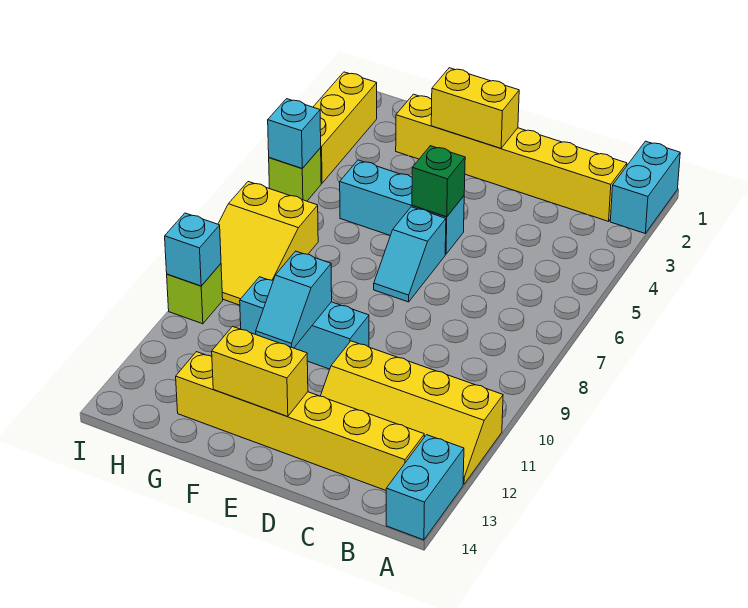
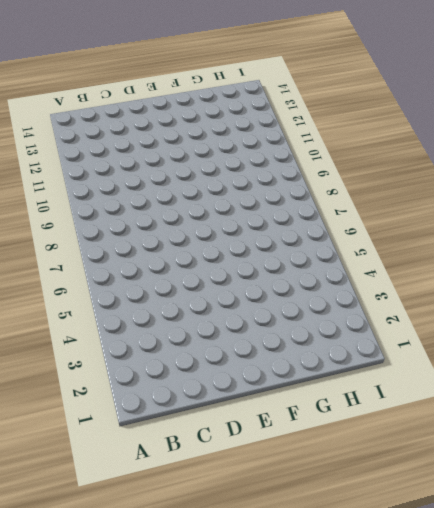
none -> cyan 1x2 brick [610,141,680,233]
none -> yellow 2x4 slope [321,341,503,484]
none -> cyan 1x2 brick [386,435,464,540]

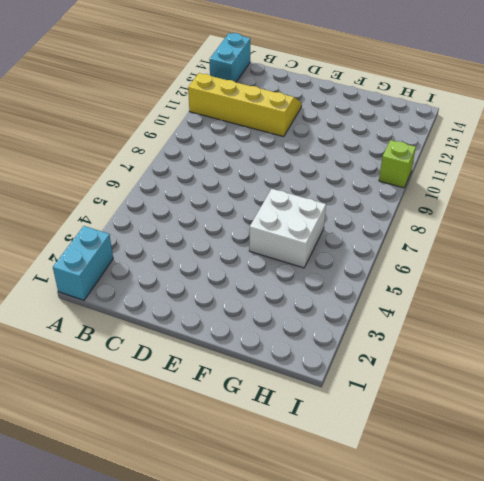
white 2x2 brick [249,189,326,268] -> cyan 1x3 brick [340,160,464,254]
none -> yellow 1x6 brick [396,94,627,221]
none -> yellow 1x6 brick [176,352,424,490]
none -> cyan 1x2 slope [374,207,446,302]

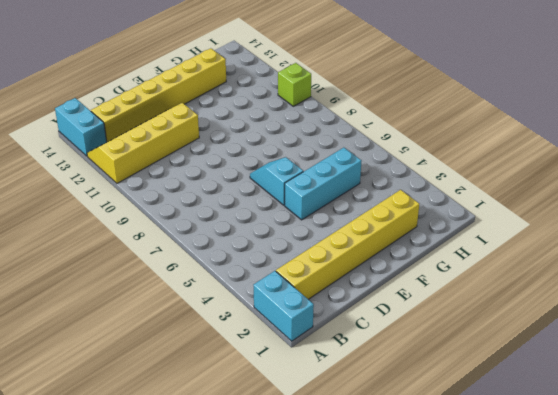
none -> cyan 1x3 brick [240,277,369,369]
none -> yellow 2x3 slope [218,182,318,305]
none -> yellow 1x3 brick [314,72,377,183]

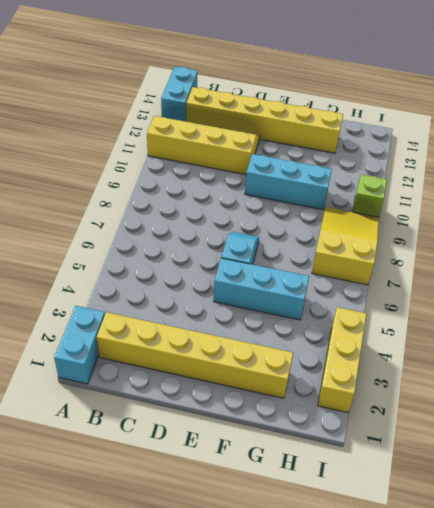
none -> lime 1x1 brick [269,148,321,201]
none -> yellow 1x2 brick [431,68,519,148]
none -> green 1x1 brick [412,146,465,217]

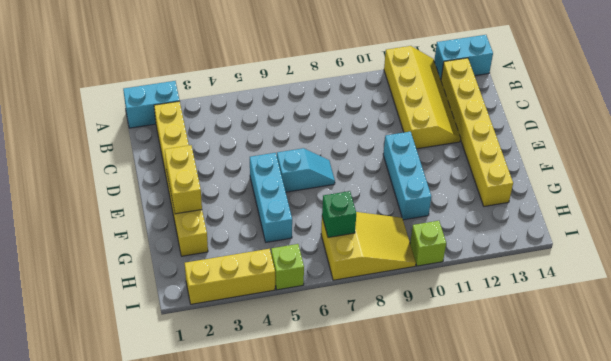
green 1x1 brick [322,191,356,237] -> green 1x1 brick moved to [412,146,465,217]
none -> yellow 1x2 brick [212,326,308,416]
none -> cyan 1x2 slope [256,251,332,348]
none -> cyan 1x1 brick [268,99,321,168]

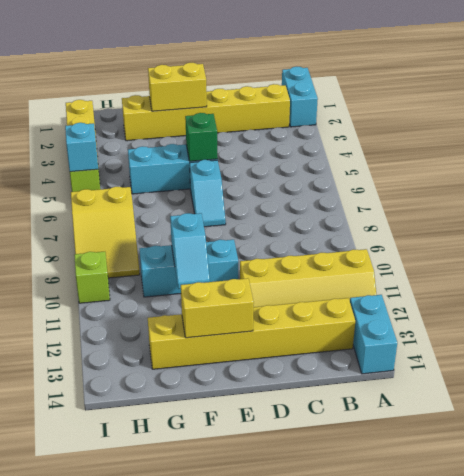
none -> cyan 1x1 brick [165,213,221,286]

